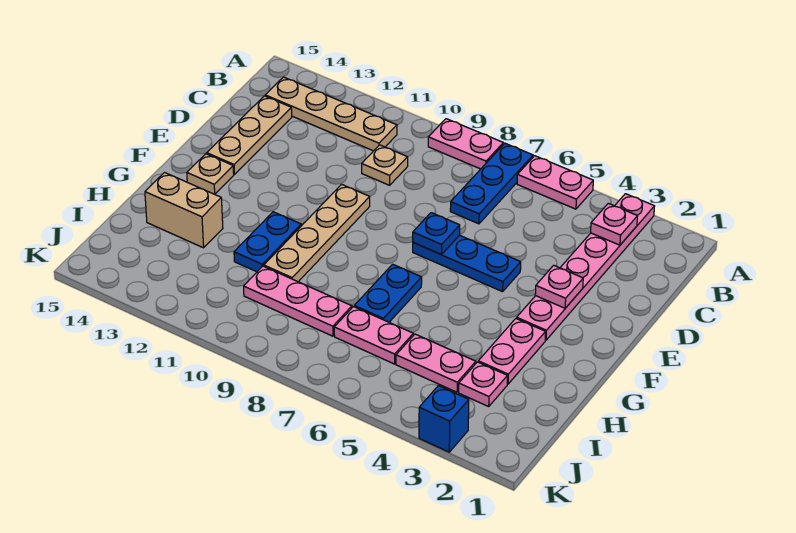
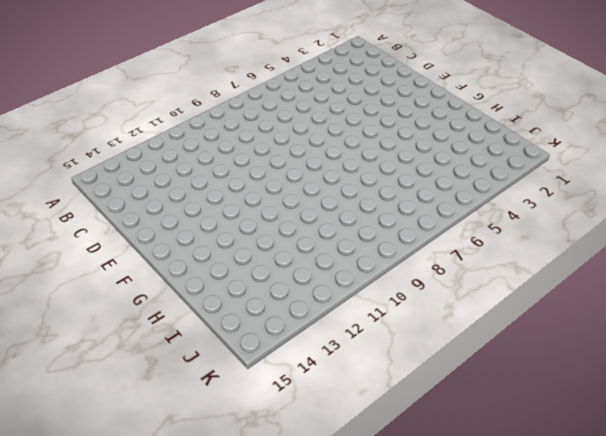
none -> pink 1x6 plate [517,194,655,340]
none -> pink 1x2 plate [517,156,593,209]
none -> blue 1x3 plate [450,143,533,224]

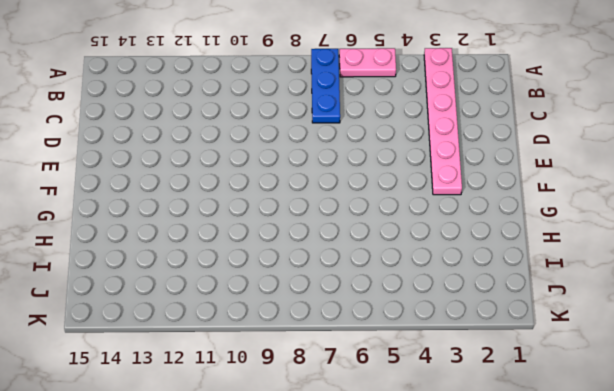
none -> pink 1x2 plate [428,119,503,169]
none -> tan 1x4 plate [265,77,397,151]
none -> tan 1x1 plate [362,145,408,185]

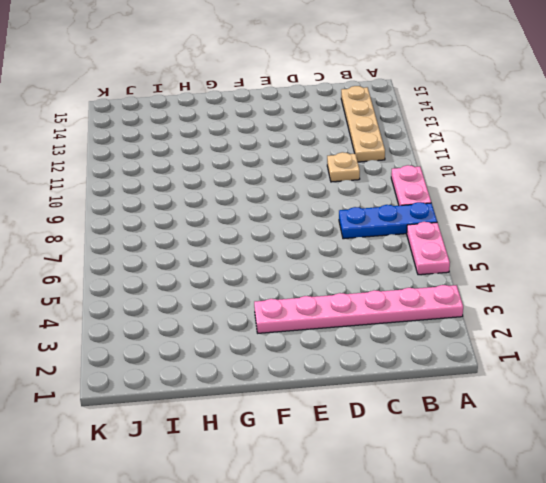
none -> tan 1x3 plate [207,96,292,174]
none -> blue 1x3 plate [413,235,521,292]
none -> tan 1x4 plate [264,184,370,282]

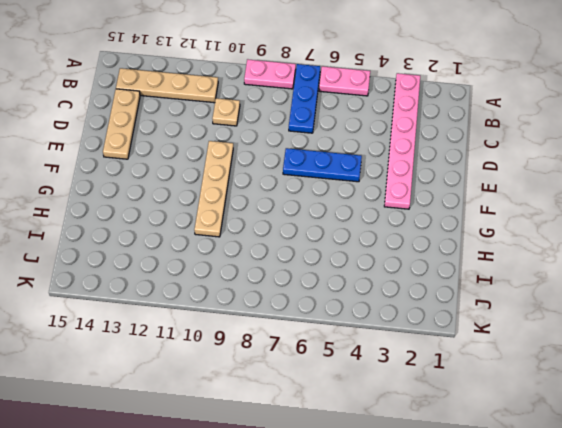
none -> tan 1x1 plate [187,154,234,194]
none -> pink 1x2 plate [478,318,546,384]
none -> blue 1x2 plate [354,264,422,322]

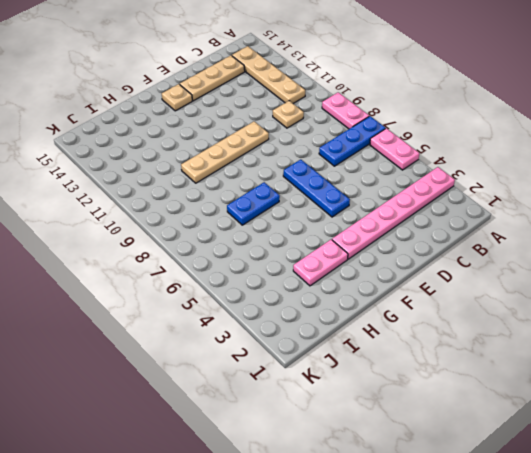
none -> blue 1x2 plate [234,212,301,272]
none -> tan 1x2 brick [145,173,223,248]
none -> pink 1x1 plate [459,362,507,406]

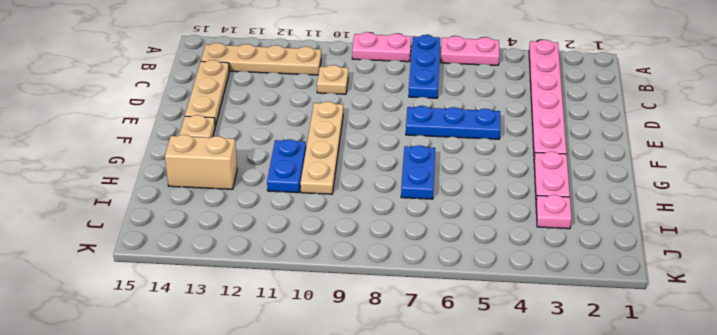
none -> pink 1x2 plate [396,334,476,392]
none -> pink 1x2 plate [334,307,413,364]
none -> pink 1x3 plate [244,266,352,336]

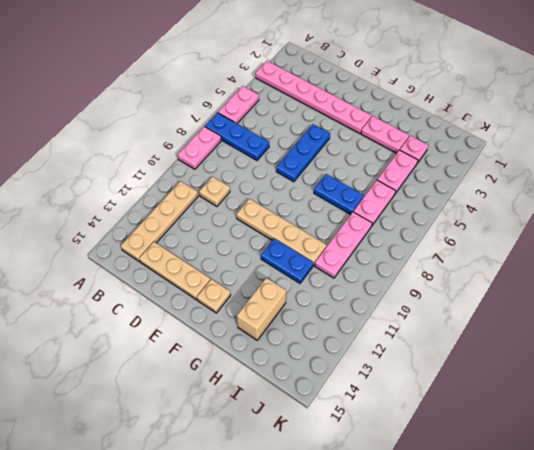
none -> blue 1x1 brick [419,386,469,452]
none -> pink 1x1 plate [591,203,638,245]
none -> pink 1x1 plate [535,265,583,308]

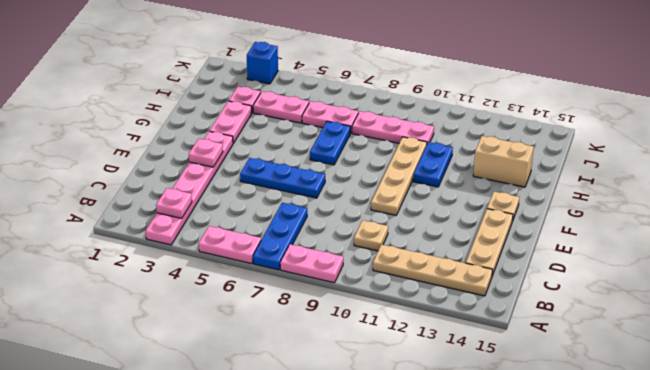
none -> blue 1x1 plate [413,213,460,254]

